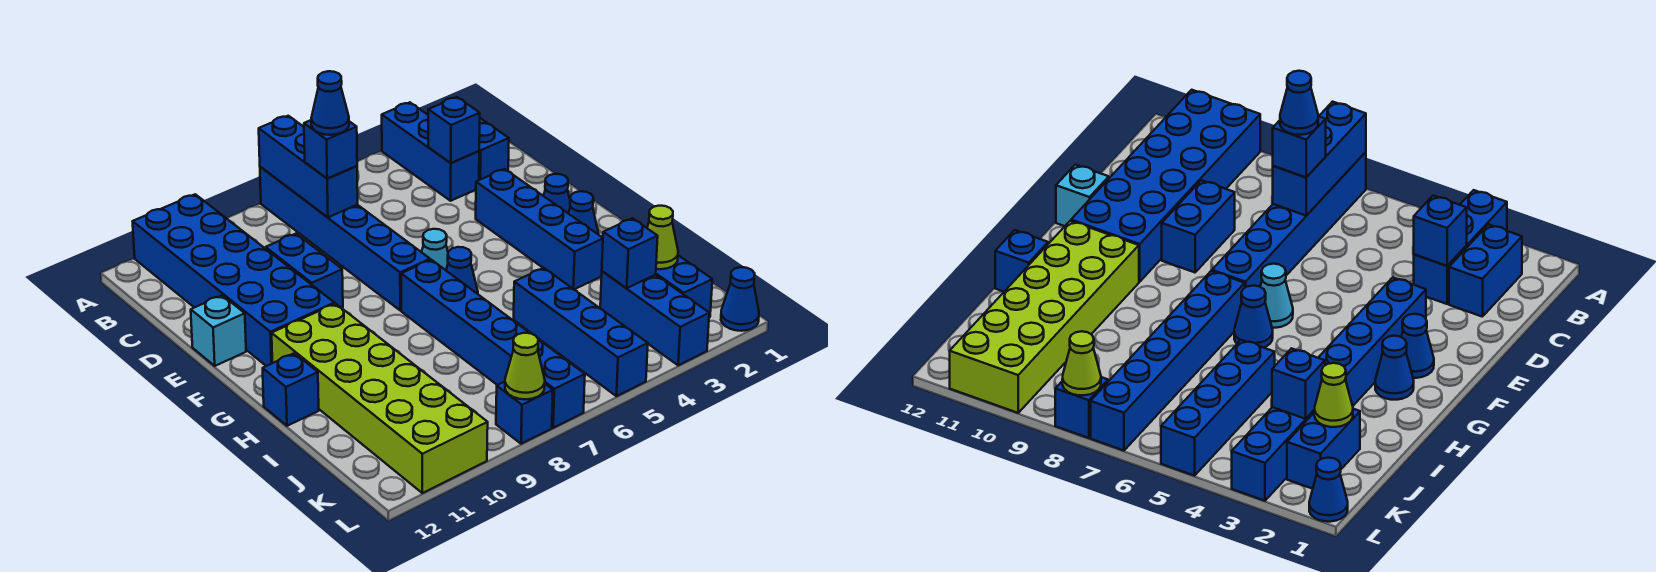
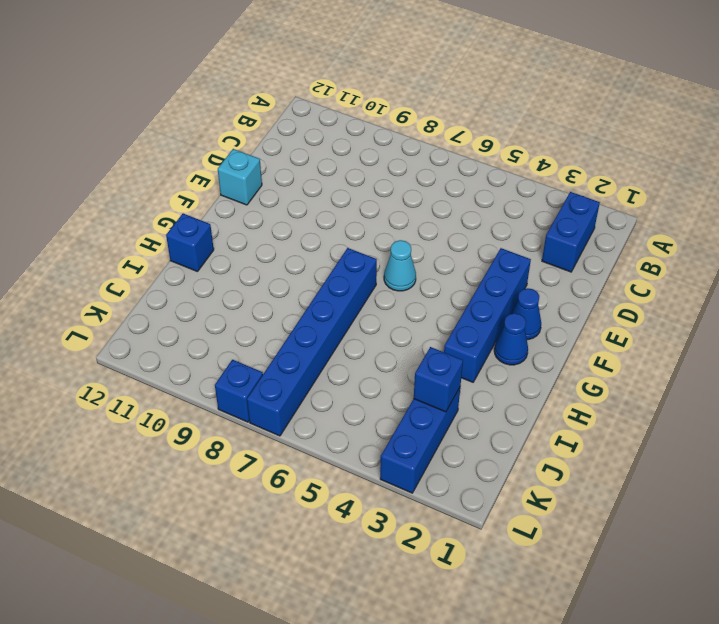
none -> blue 1x3 brick [382,102,479,201]
none -> blue 1x6 brick [260,167,430,310]
none -> blue 2x6 brick [133,194,334,366]

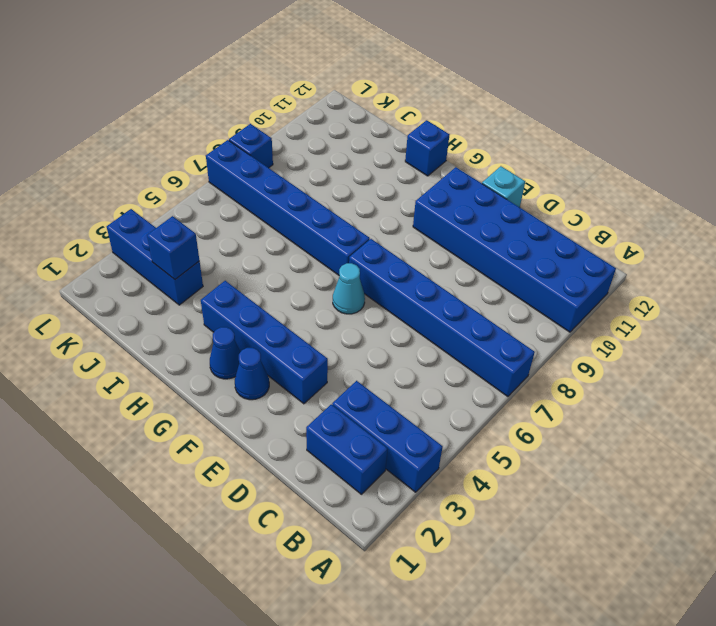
none -> blue 1x2 brick [266,234,343,308]
none -> blue 1x1 cone [446,247,478,294]
none -> lime 2x6 brick [272,304,488,493]

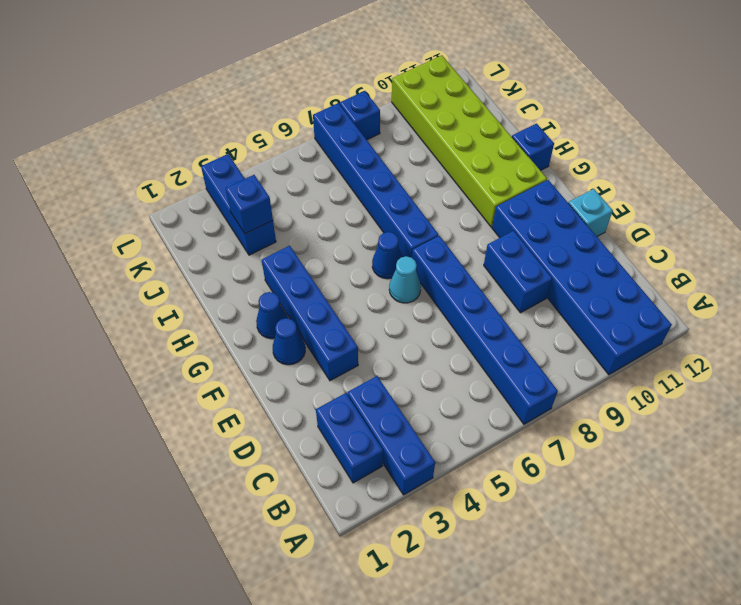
none -> blue 1x4 brick [513,268,648,396]
none -> blue 1x2 brick [656,255,712,318]
none -> blue 1x1 cone [721,267,759,331]

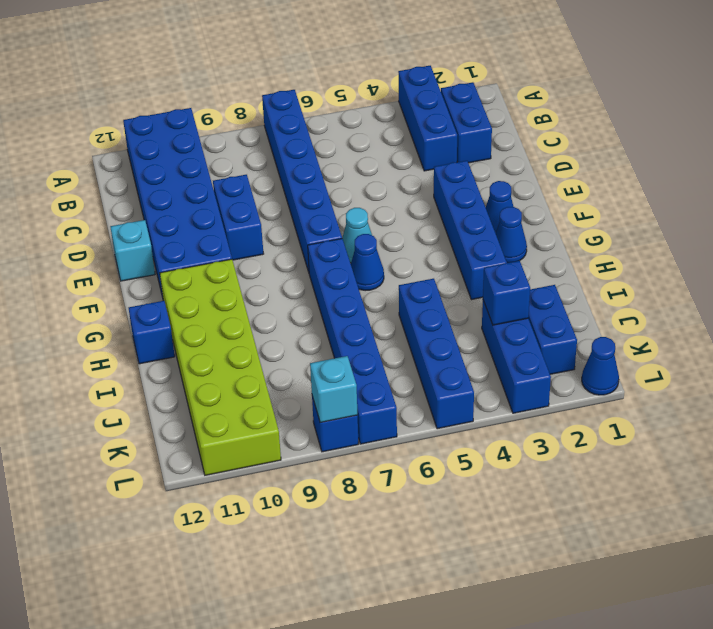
cyan 1x1 brick [310,356,358,423] -> lime 1x1 cone [505,333,545,399]
none -> blue 1x3 brick [259,116,358,217]
none -> blue 1x1 brick [428,97,480,163]
none -> lime 1x1 cone [647,206,678,269]

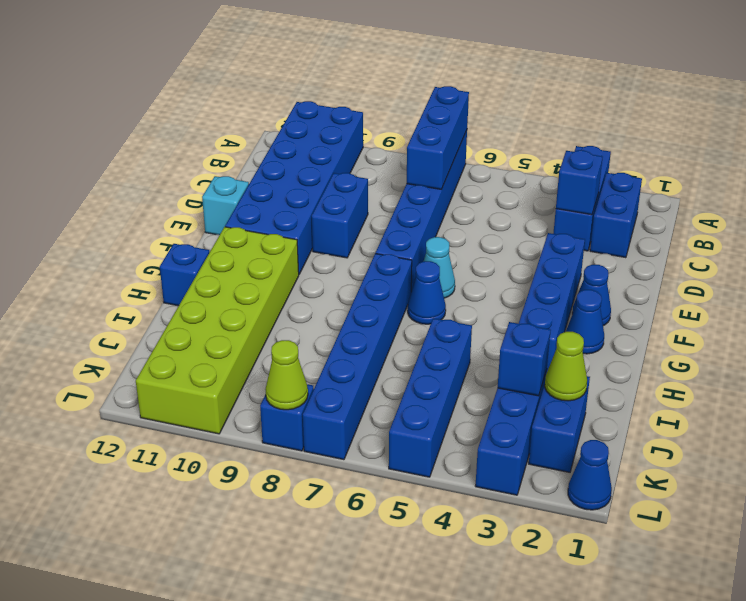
none -> blue 1x1 brick [304,120,357,179]
none -> blue 1x1 cone [311,71,349,135]

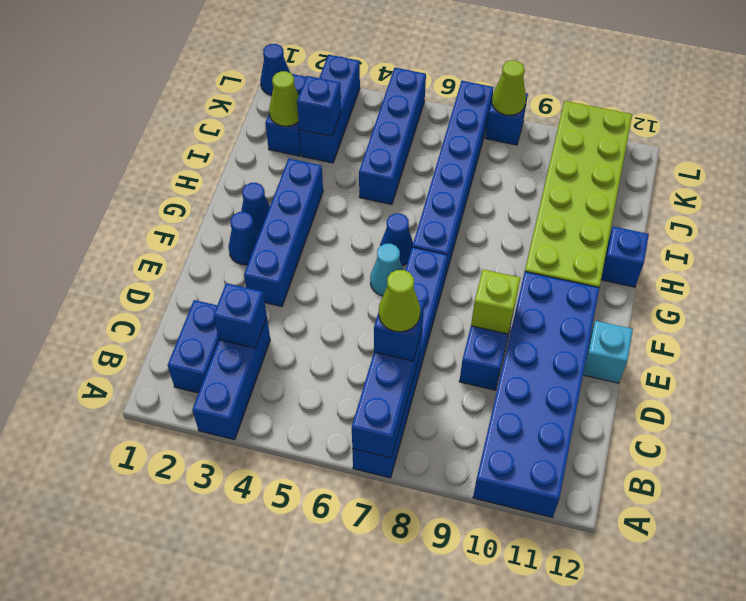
lime 1x1 cone [379,270,420,332] -> blue 1x1 cone [311,71,349,135]
lime 1x1 brick [471,269,520,334] -> none

